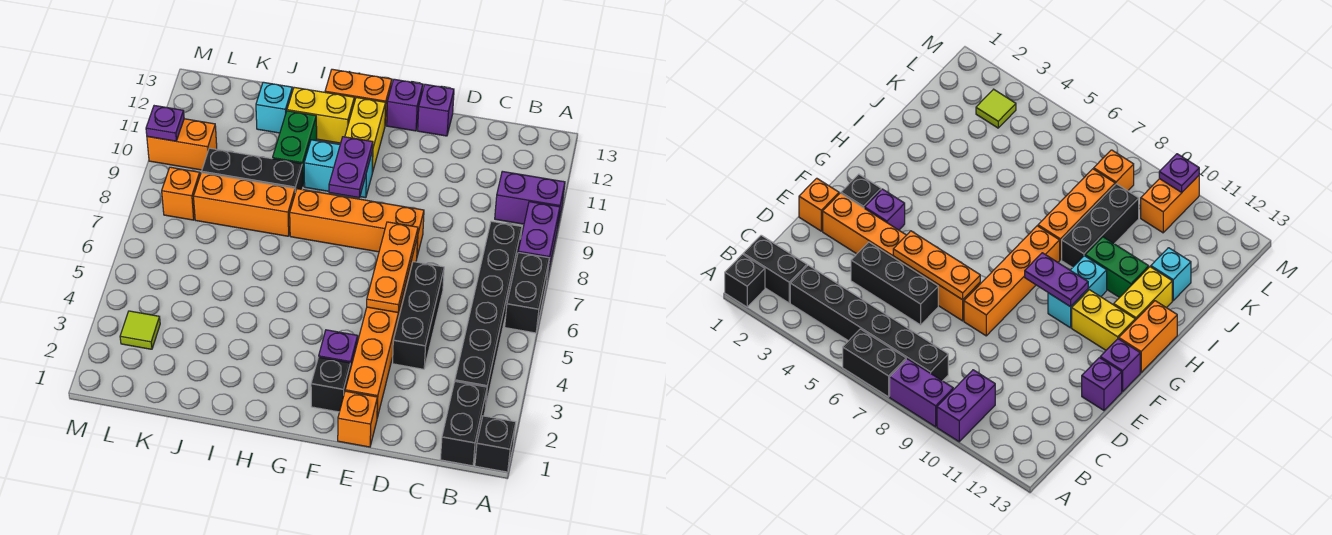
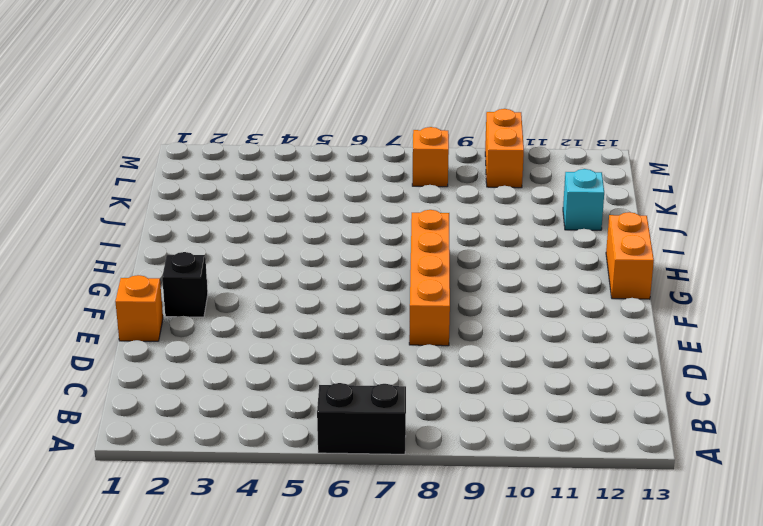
none -> black 1x1 brick [475,416,516,472]
none -> purple 1x2 brick [518,202,560,278]
none -> purple 1x2 brick [495,171,565,224]

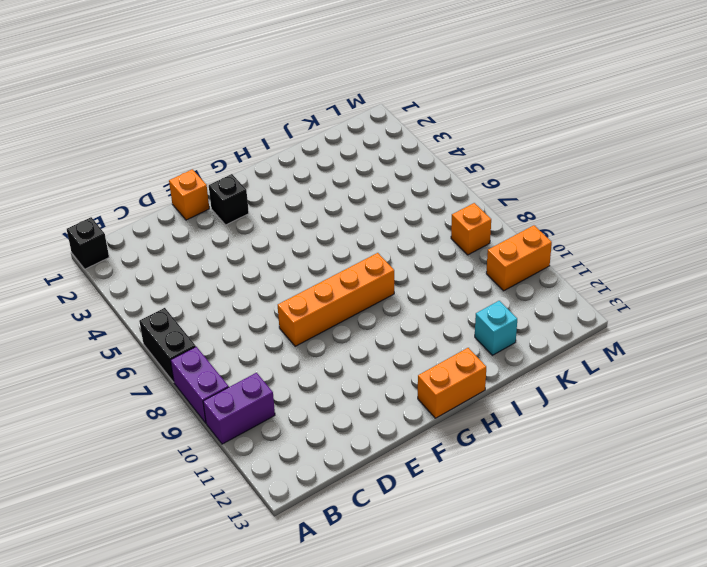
none -> black 1x2 brick [440,381,487,466]
none -> black 1x6 brick [455,221,522,408]
none -> black 1x3 brick [393,262,444,369]

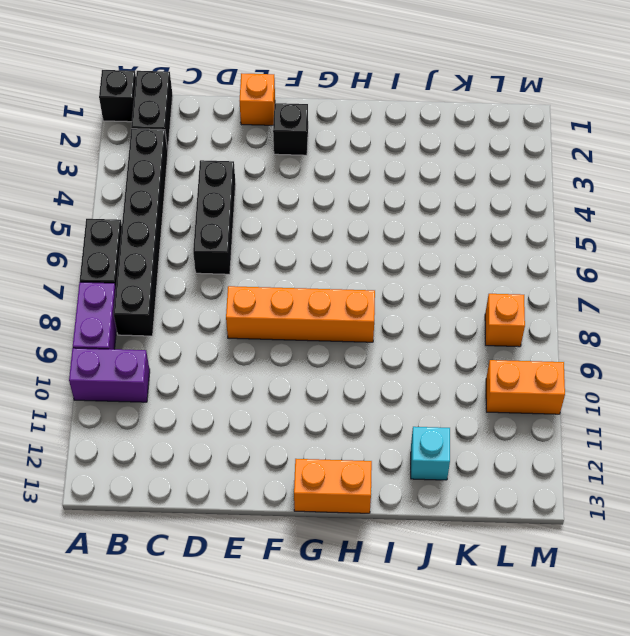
none -> orange 1x6 brick [345,237,418,418]
none -> purple 1x1 brick [418,84,454,136]
none -> purple 1x1 brick [319,330,358,369]

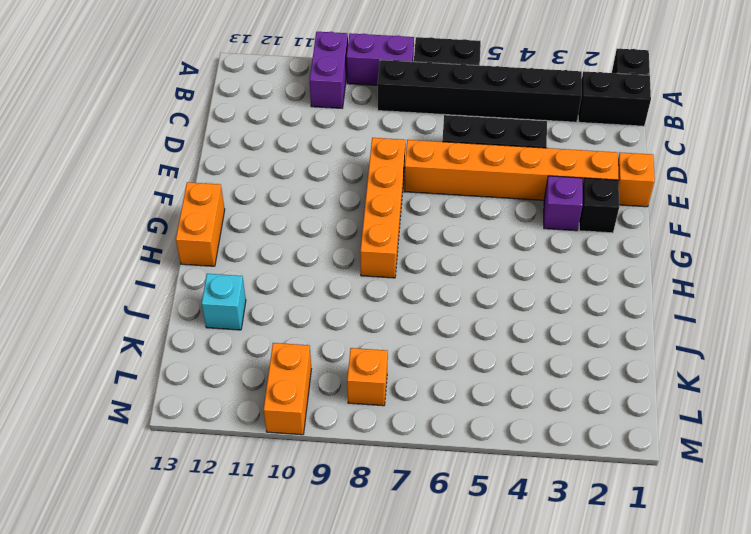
none -> purple 1x1 brick [418,84,454,136]
none -> purple 1x1 brick [387,79,423,131]
none -> cyan 1x2 brick [304,140,373,198]

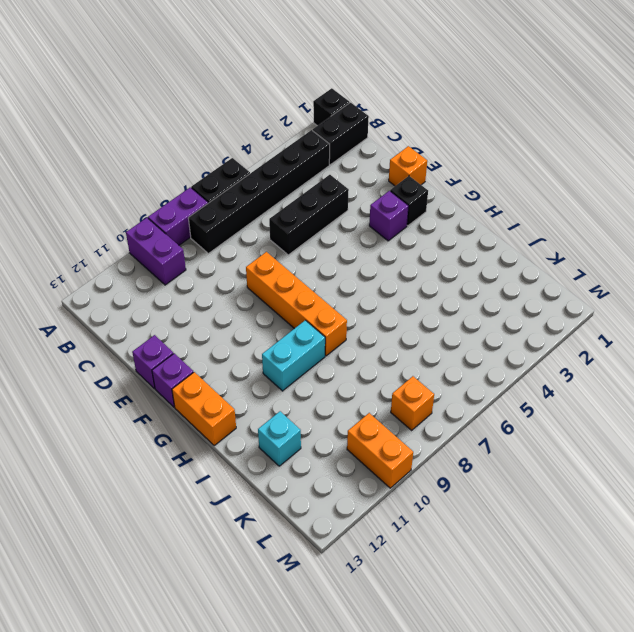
cyan 1x2 brick [262,320,325,391] -> cyan 1x2 brick turned to [304,140,373,198]
none -> orange 1x6 brick [345,237,418,418]
none -> yellow 1x2 brick [345,98,386,173]
none -> yellow 1x2 brick [287,87,354,143]

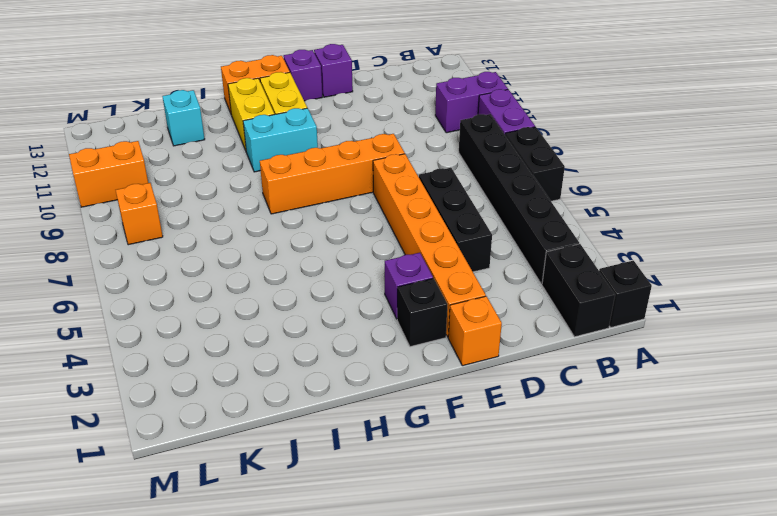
yellow 1x2 brick [228,78,275,151] -> yellow 1x2 brick turned to [287,87,354,143]
none -> orange 1x3 brick [194,173,295,236]
none -> black 1x3 brick [202,148,303,192]
none -> green 1x2 brick [273,111,317,186]

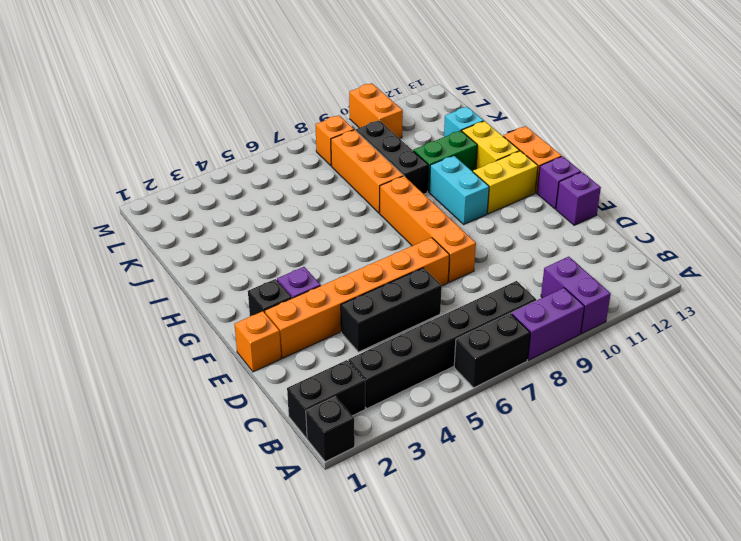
none -> lime 1x1 tile [120,311,160,349]
none -> orange 1x3 plate [367,222,418,312]
none -> purple 1x2 plate [329,137,373,198]

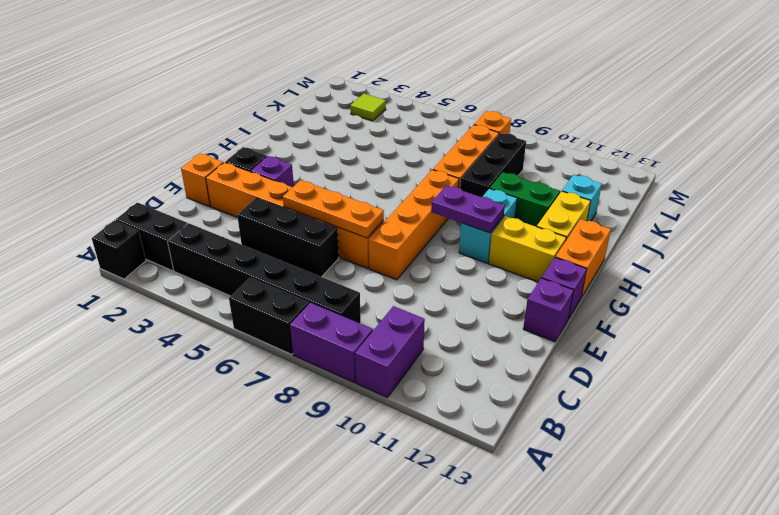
none -> orange 1x2 brick [147,119,217,170]
none -> purple 1x1 plate [146,106,184,141]

